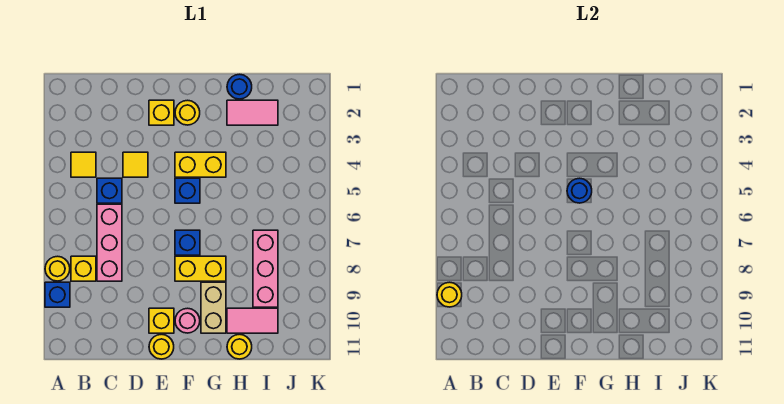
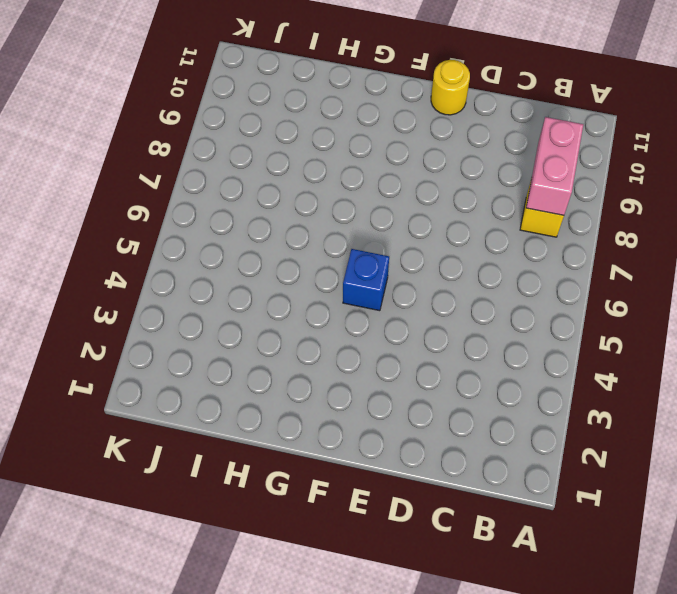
pink 1x2 brick [526,117,583,215] -> none
none -> yellow 1x1 round brick [45,256,70,281]
none -> blue 1x1 brick [45,282,70,307]
none -> yellow 1x1 tile [71,152,96,177]

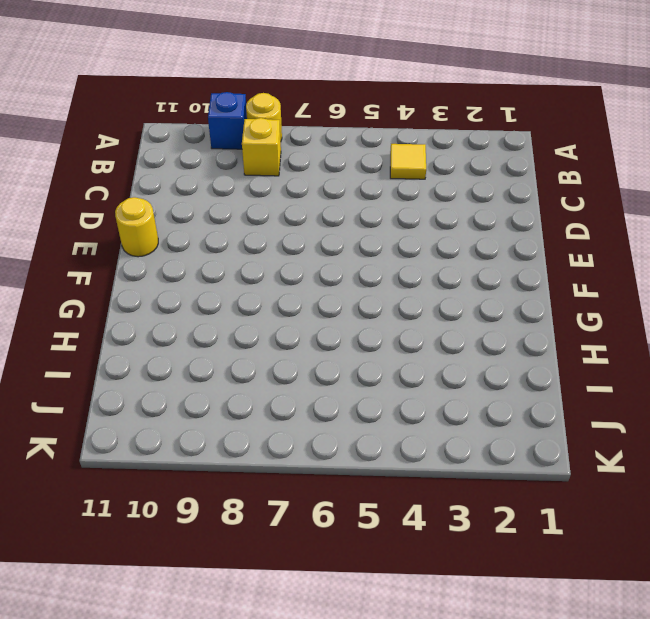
none -> blue 1x1 brick [97,178,122,203]
none -> pink 1x3 brick [97,204,122,281]
none -> yellow 1x1 tile [123,152,148,177]

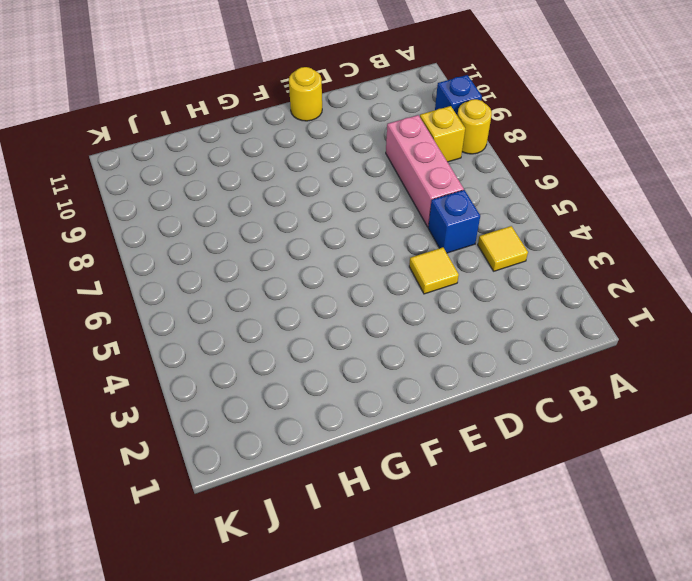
none -> yellow 1x1 brick [149,100,174,125]
none -> yellow 1x1 brick [149,308,174,333]
none -> yellow 1x1 round brick [175,100,200,125]

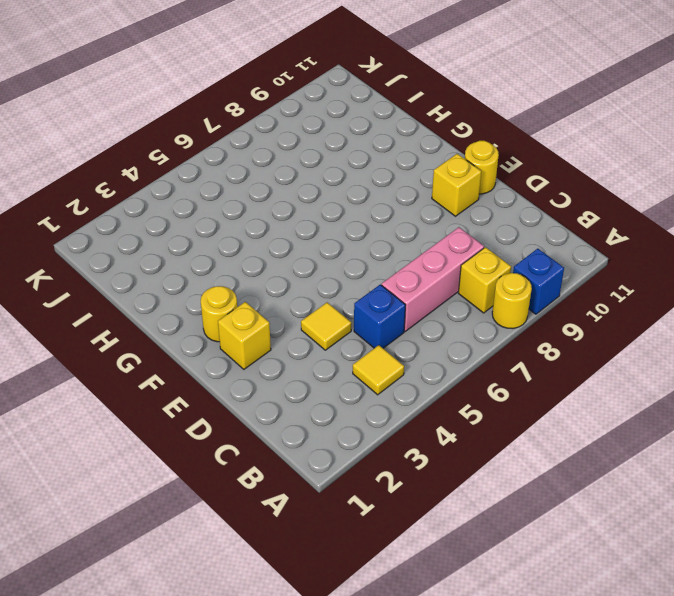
none -> yellow 1x2 brick [175,152,226,177]
none -> blue 1x1 brick [175,178,200,203]
none -> blue 1x1 brick [175,230,200,255]

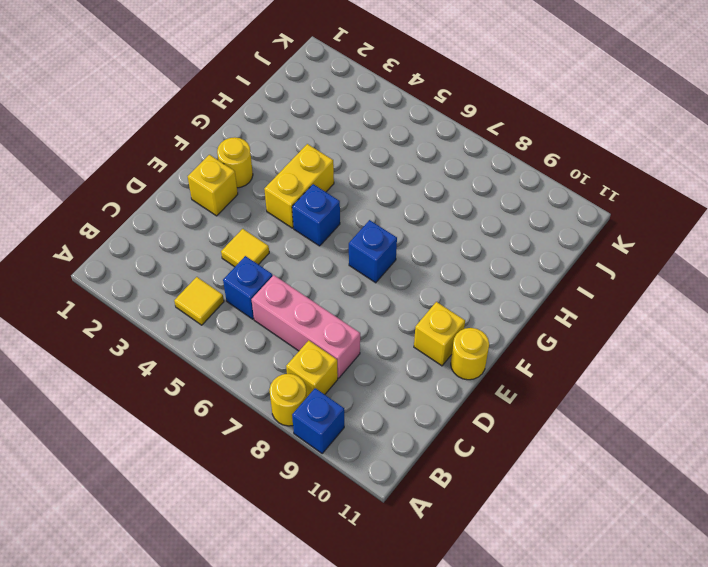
none -> yellow 1x2 brick [175,256,226,281]
none -> pink 1x1 round brick [175,308,200,333]
none -> tan 1x2 brick [201,282,226,333]

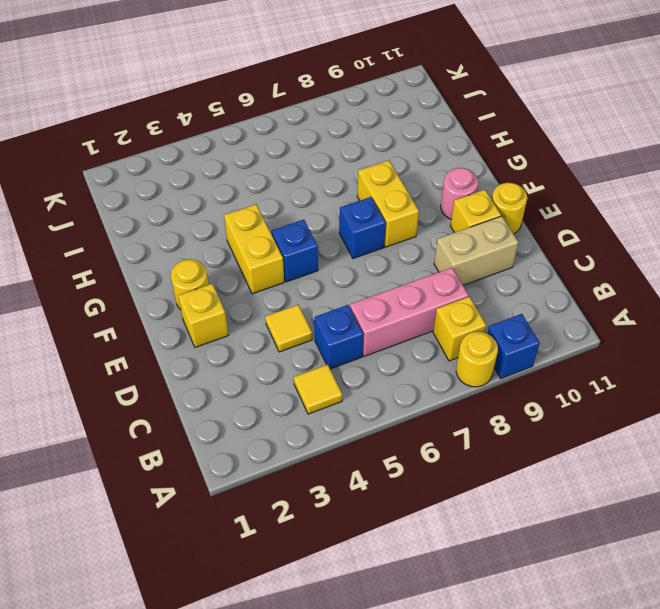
tan 1x2 brick [434,216,519,285] -> tan 1x2 brick moved to [201,282,226,333]
none -> blue 1x1 round brick [227,74,252,99]
none -> pink 1x2 tile [227,100,278,125]
none -> pink 1x2 tile [227,308,278,333]

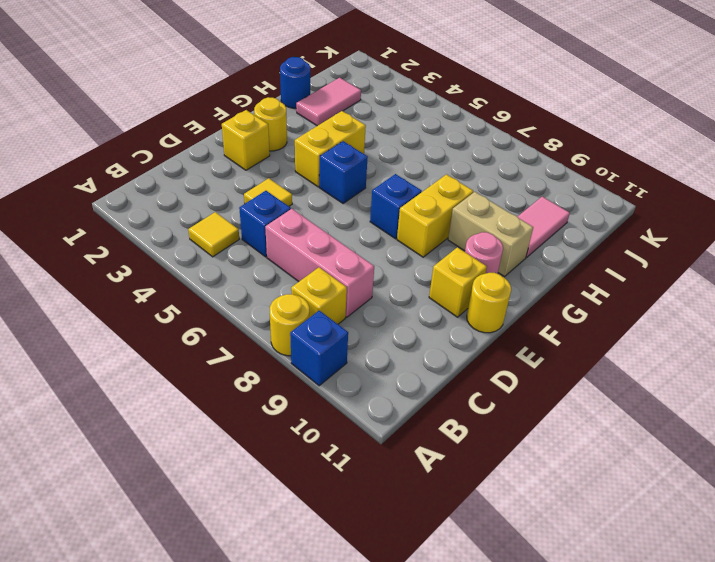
none -> yellow 1x1 round brick [227,334,252,359]
none -> pink 1x3 brick [253,230,278,307]
none -> yellow 1x1 round brick [437,282,462,307]

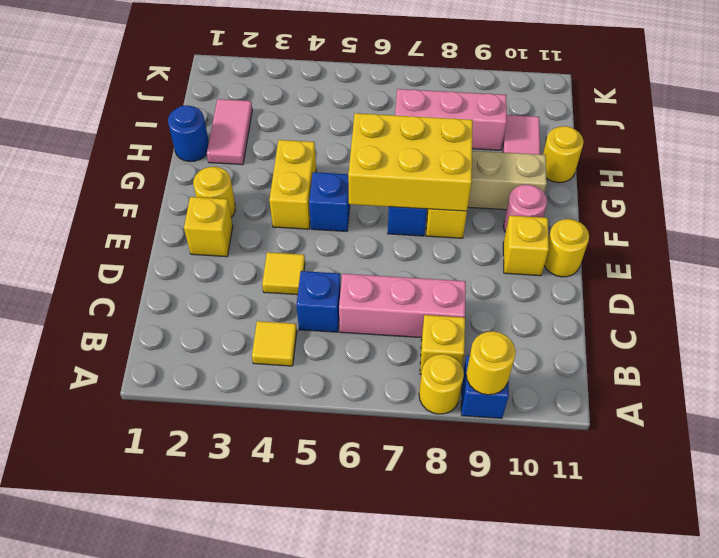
yellow 2x3 brick [348,113,473,211] -> none
none -> blue 1x1 round brick [567,178,592,203]

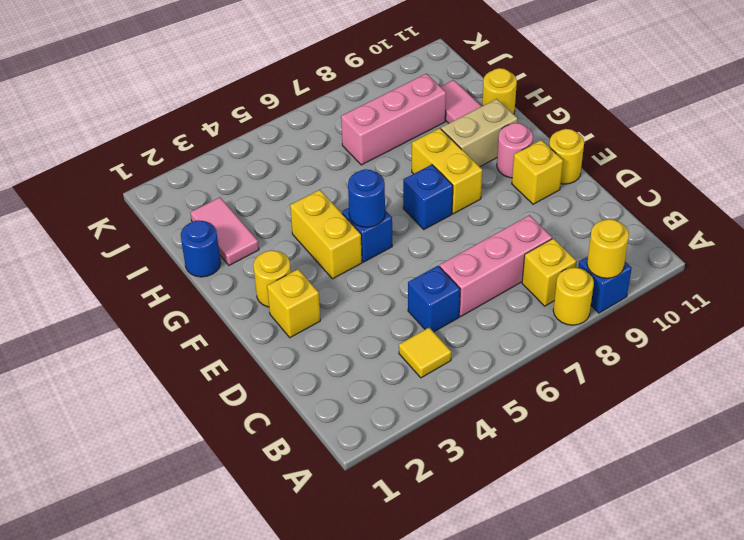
none -> yellow 1x1 tile [123,152,148,177]

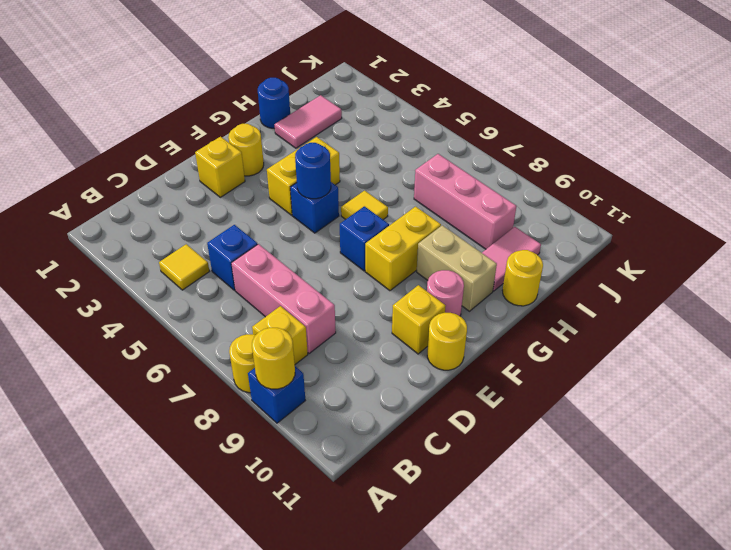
yellow 1x1 tile [341,191,388,220] -> yellow 1x1 tile moved to [123,152,148,177]

